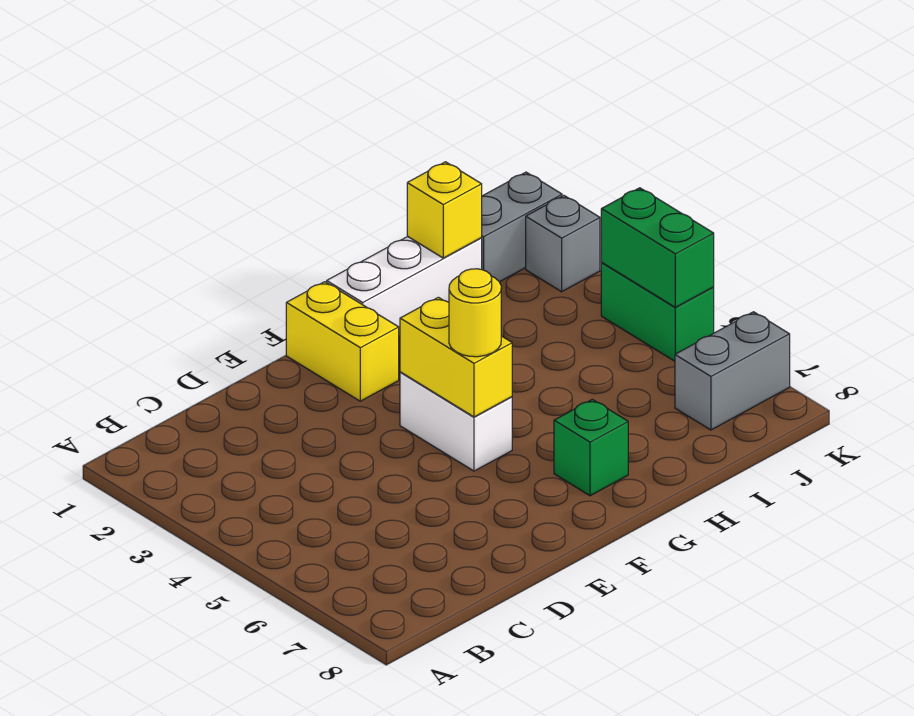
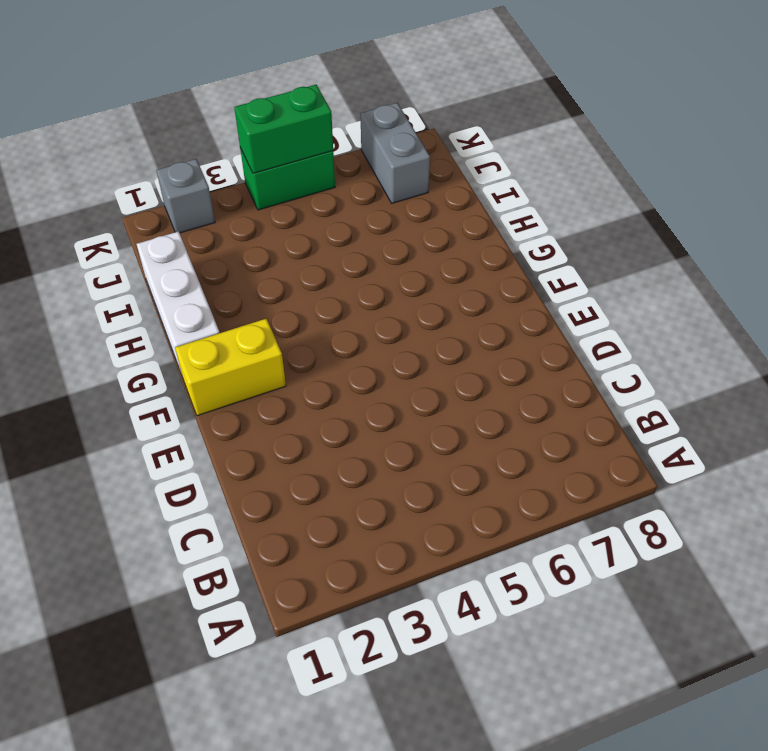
none -> white 1x2 brick [400,372,512,471]
none -> green 1x1 brick [554,399,628,496]
none -> grey 1x2 brick [482,172,562,282]

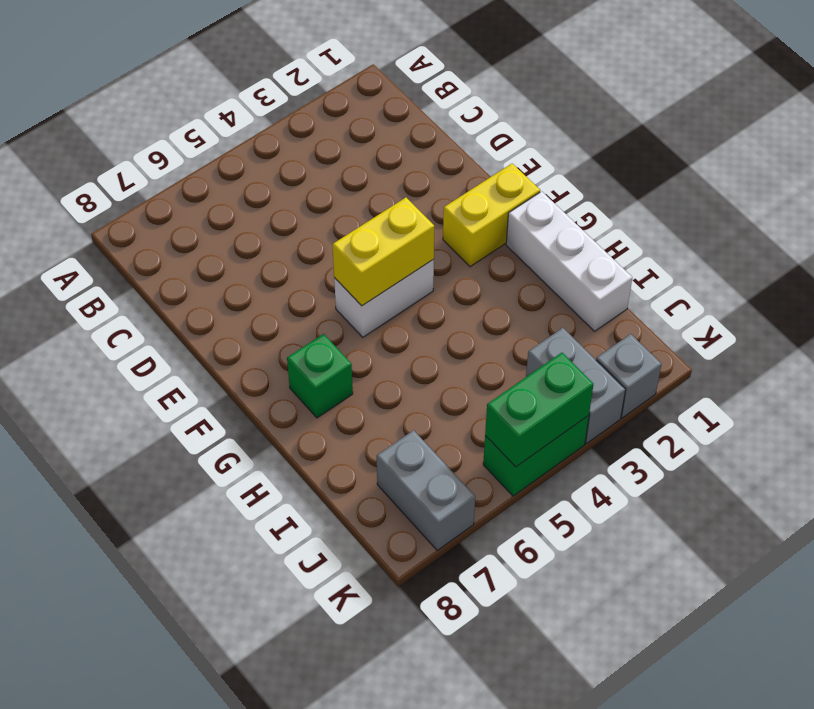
grey 1x2 brick [526,328,626,444] -> grey 1x2 brick moved to [482,172,562,282]
none -> yellow 1x1 brick [407,162,482,258]
none -> yellow 1x1 round brick [449,269,501,357]

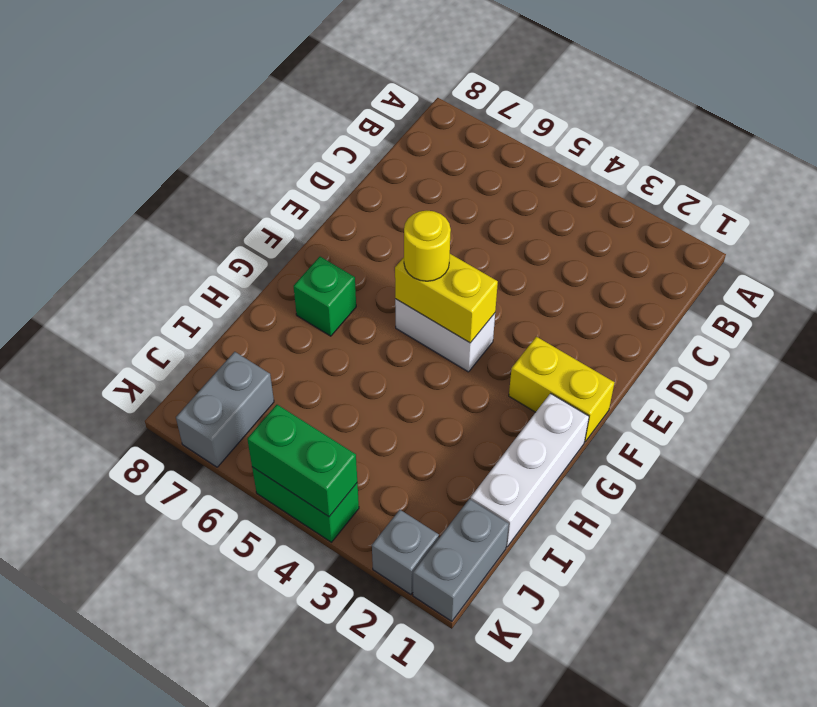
none -> yellow 1x1 brick [407,162,482,258]

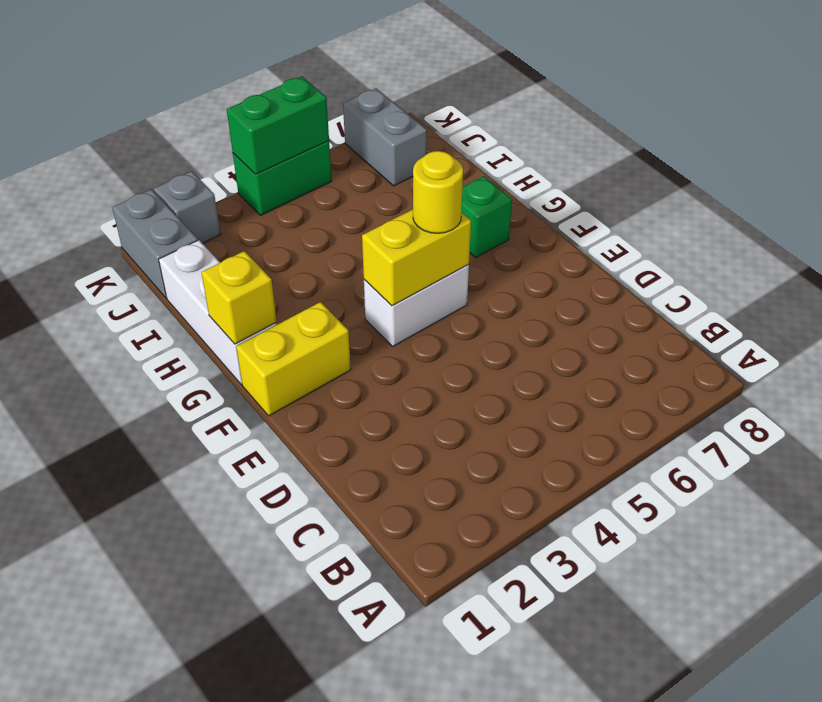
yellow 1x1 brick [201,251,277,344] -> yellow 1x1 brick moved to [407,162,482,258]

